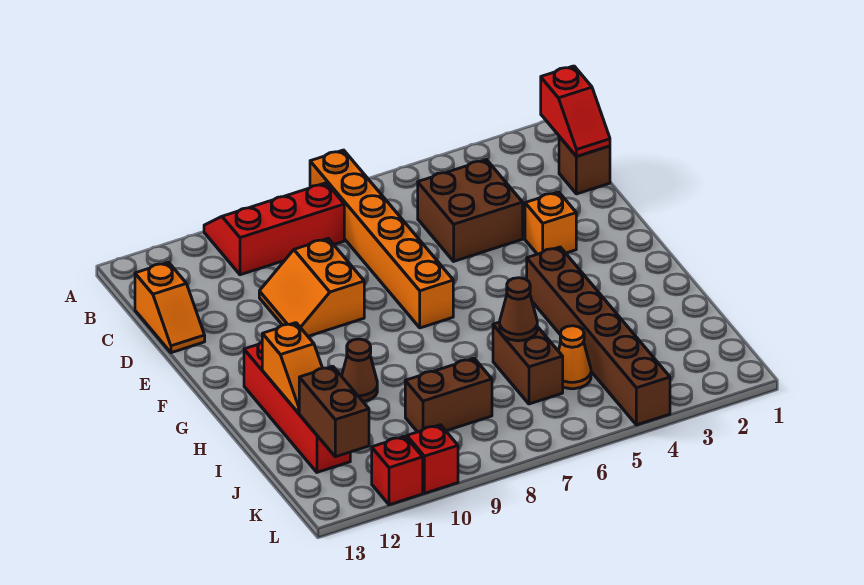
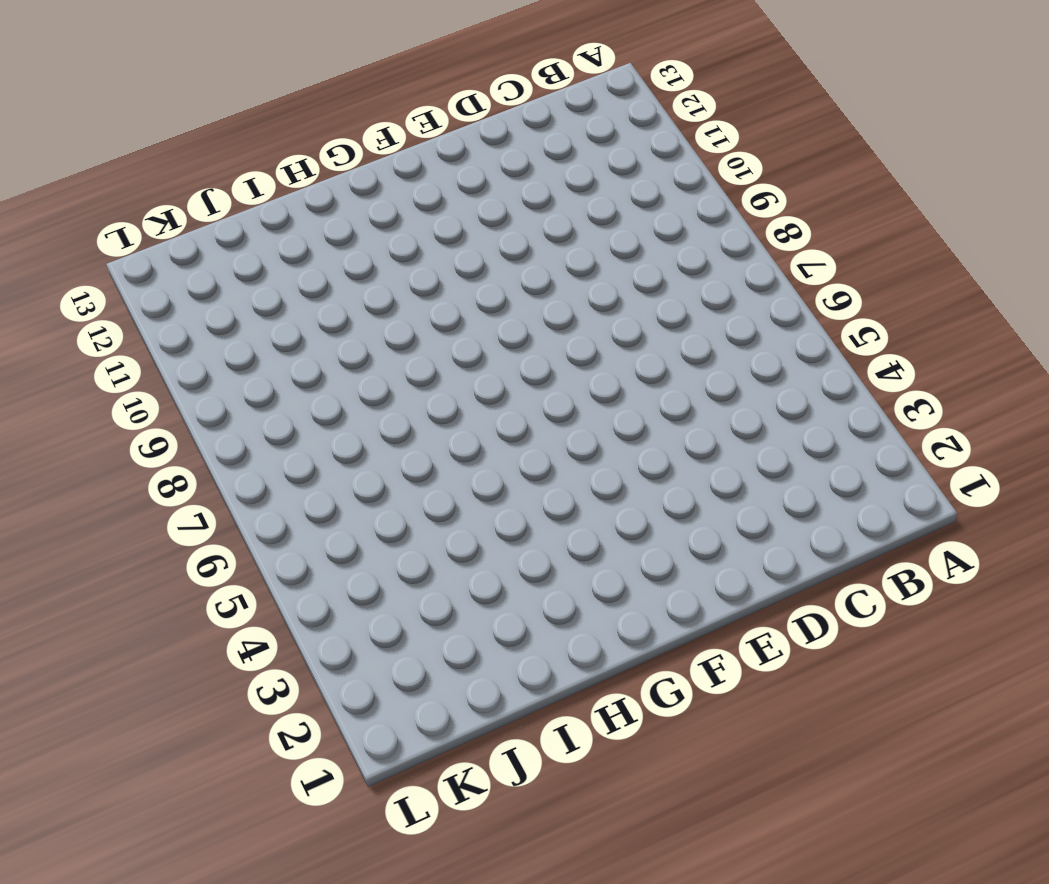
none -> orange 1x6 brick [310,150,453,328]
none -> red 2x3 slope [204,183,344,275]
none -> brown 1x1 brick [559,136,610,194]

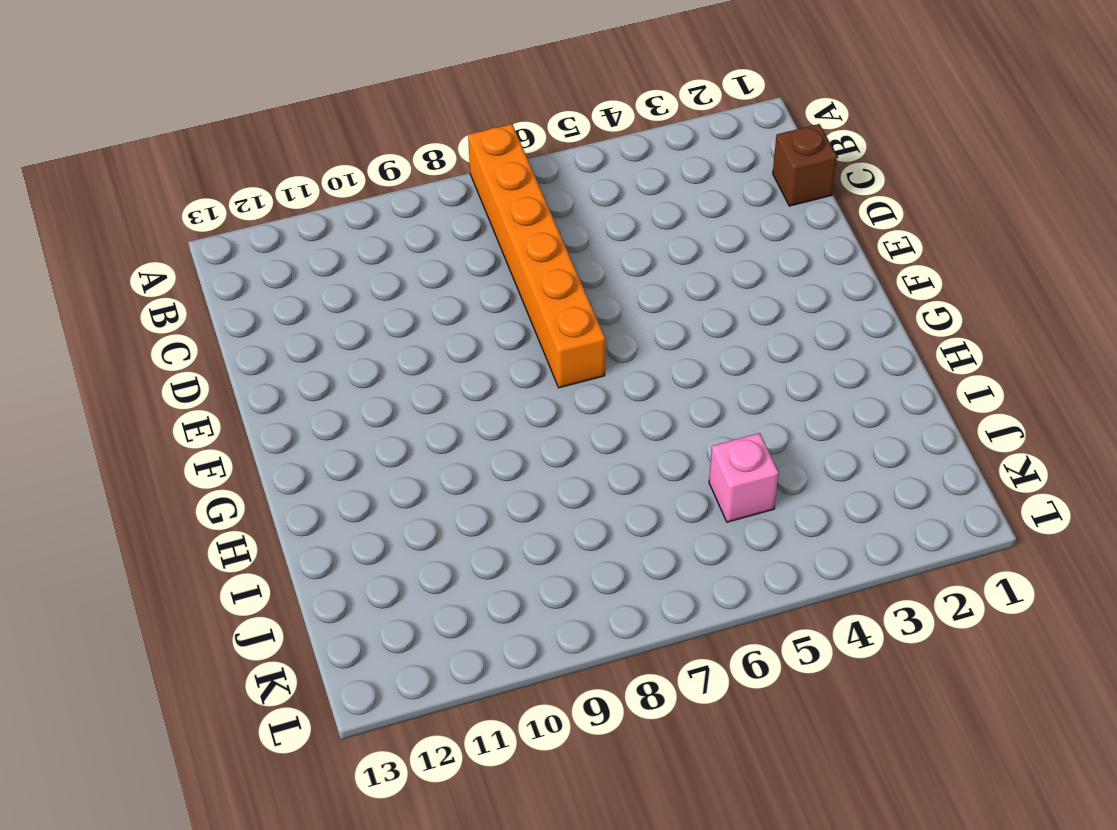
pink 1x1 brick [709,433,779,522] -> orange 1x1 cone [558,326,591,389]
none -> red 2x3 slope [204,183,344,275]
none -> brown 2x2 brick [418,160,523,261]
none -> orange 1x2 slope [135,262,205,353]

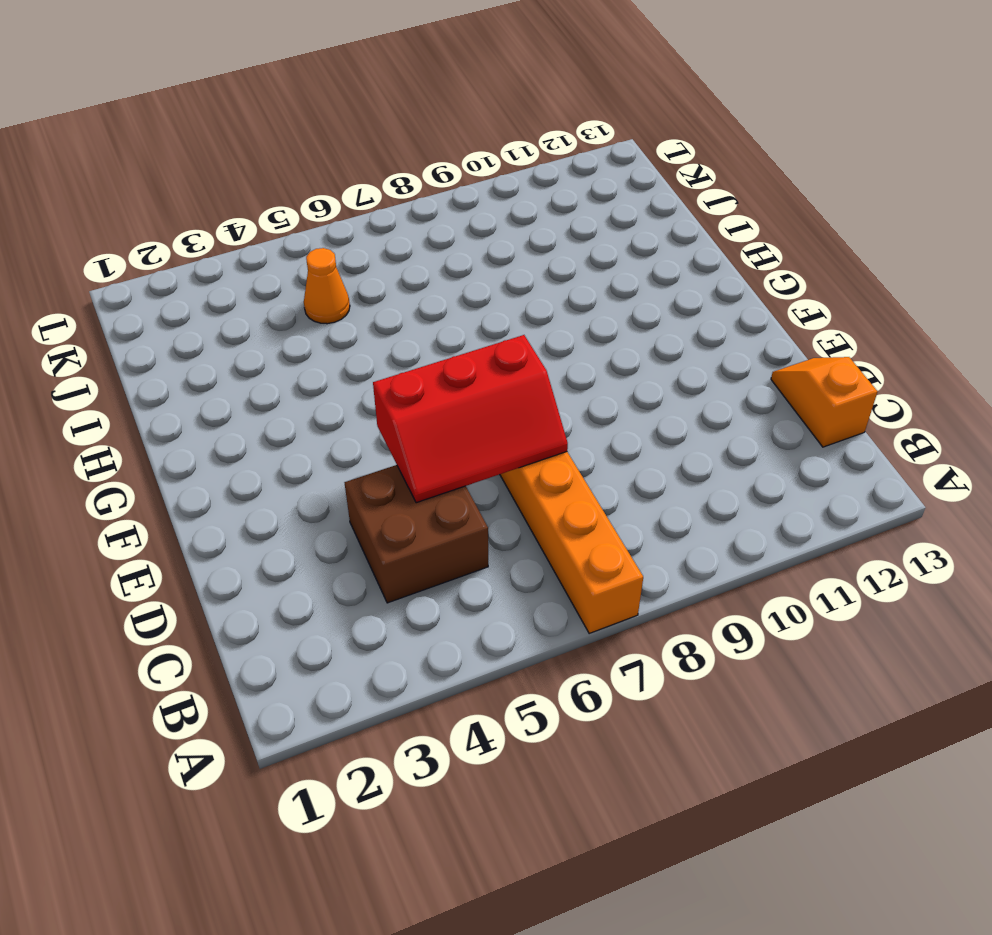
red 2x3 slope [373,335,568,503] -> red 2x3 slope moved to [204,183,344,275]
none -> brown 1x1 brick [559,136,610,194]
none -> orange 2x2 slope [259,239,364,336]
none -> orange 1x1 brick [525,192,576,254]

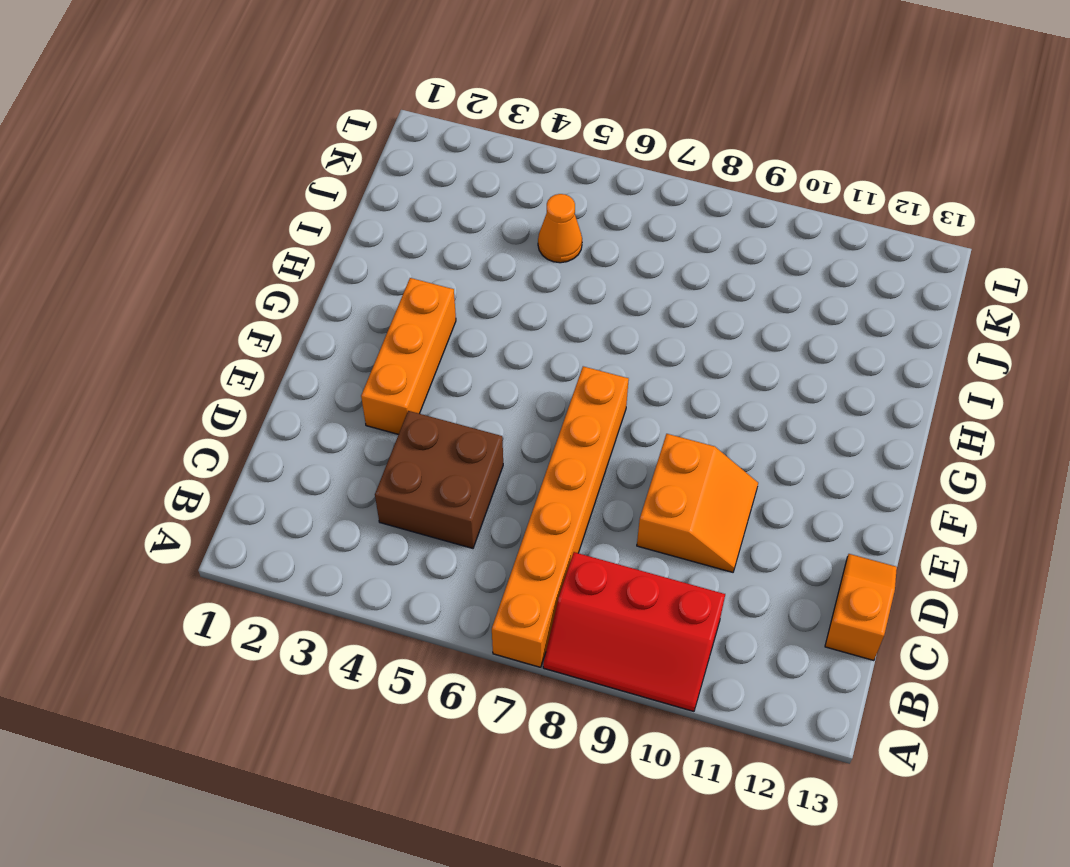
orange 1x3 brick [361,278,456,434] -> orange 1x1 brick [525,192,576,254]
none -> brown 1x1 brick [559,136,610,194]
none -> brown 1x6 brick [527,247,670,425]
none -> red 1x4 brick [244,342,350,472]

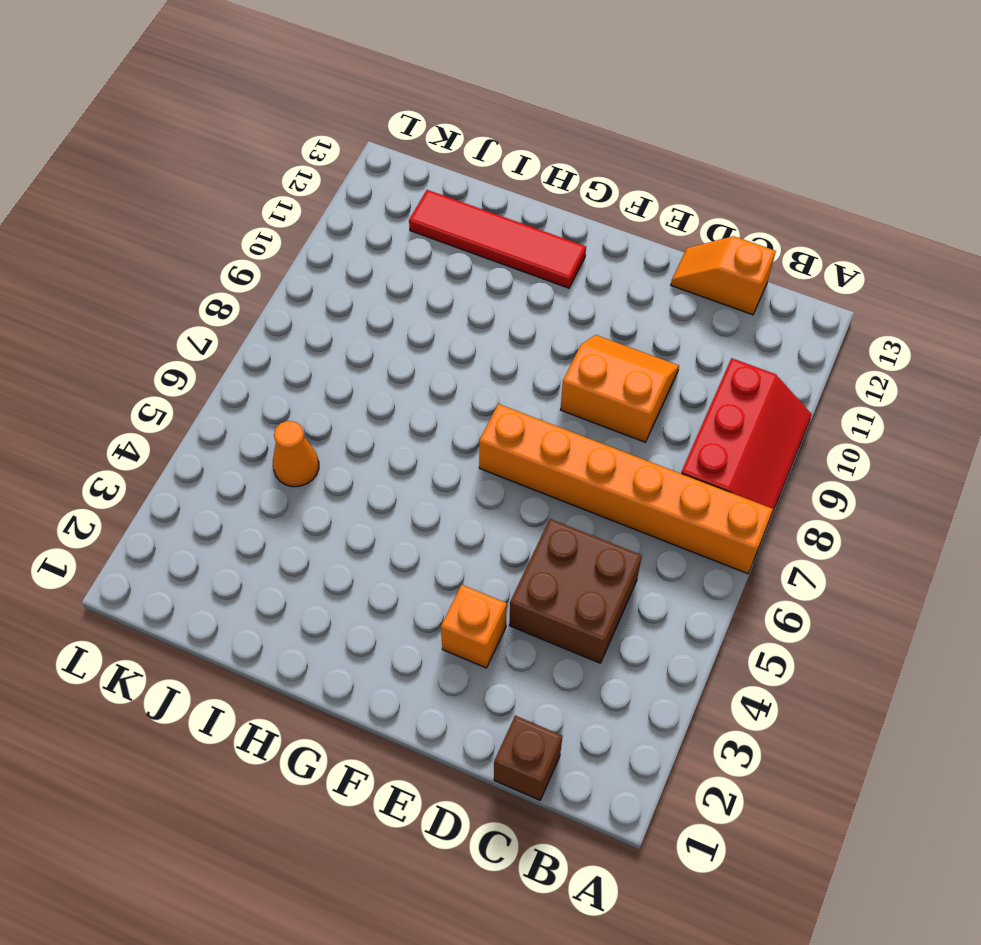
red 1x4 tile [409,190,586,288] -> red 1x4 brick [244,342,350,472]
none -> brown 1x6 brick [527,247,670,425]
none -> brown 1x1 cone [342,339,377,401]
none -> brown 1x2 brick [493,322,563,404]

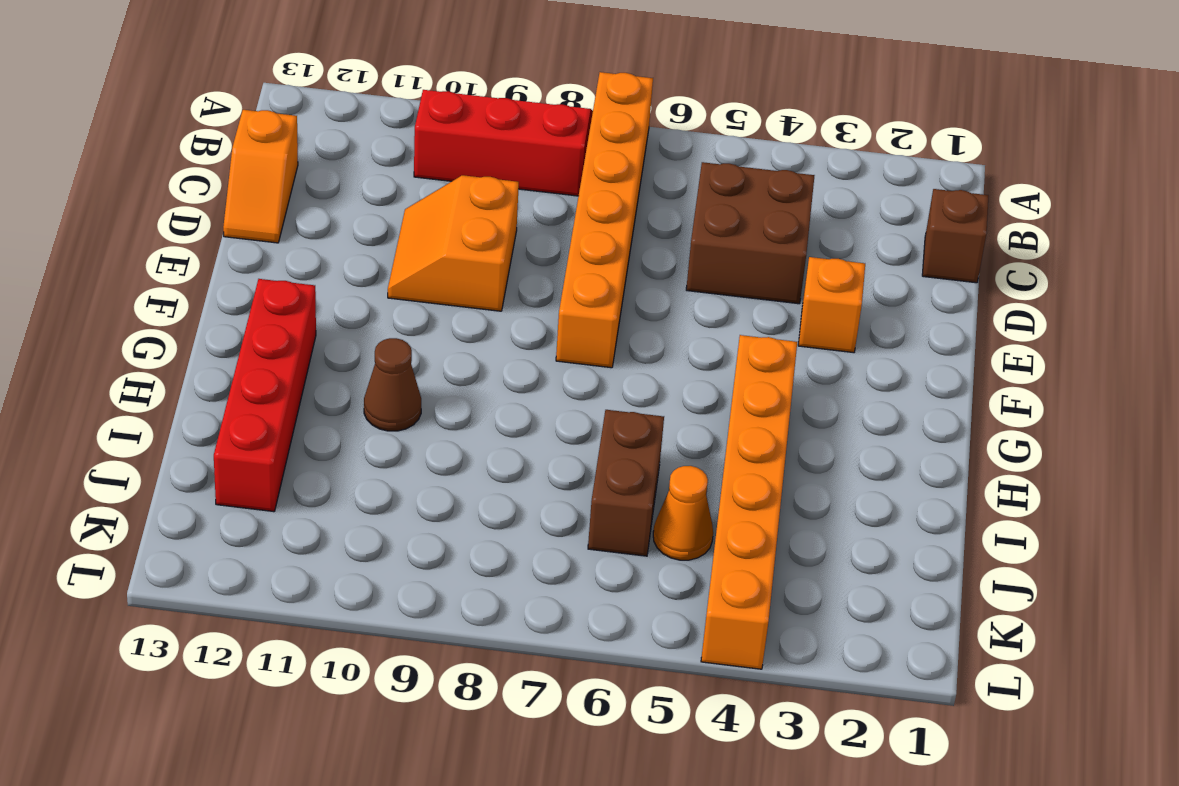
orange 1x6 brick [701,335,797,669] -> brown 1x6 brick [527,247,670,425]
none -> brown 1x2 brick [405,358,492,432]
none -> red 1x1 brick [407,425,458,493]
none -> red 1x1 brick [372,436,423,505]

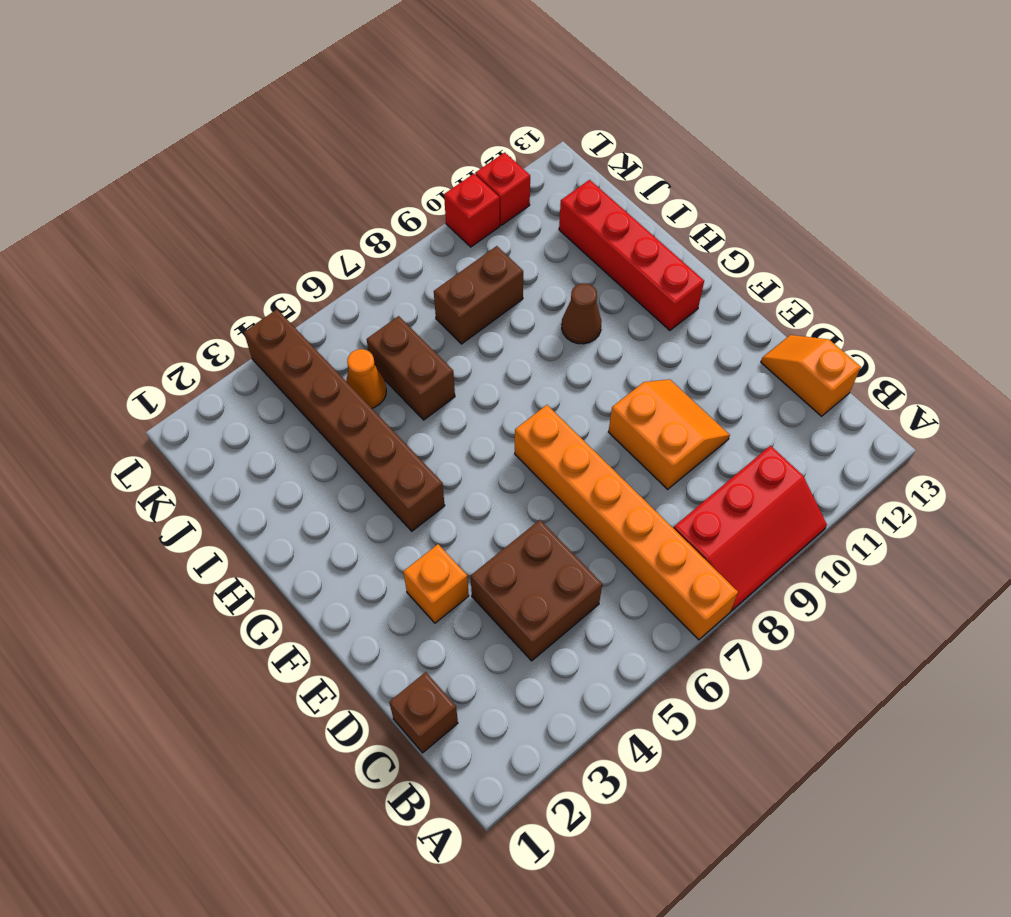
none -> red 1x2 slope [541,66,610,156]
none -> orange 1x2 slope [262,323,322,413]
none -> brown 1x1 cone [500,278,537,341]

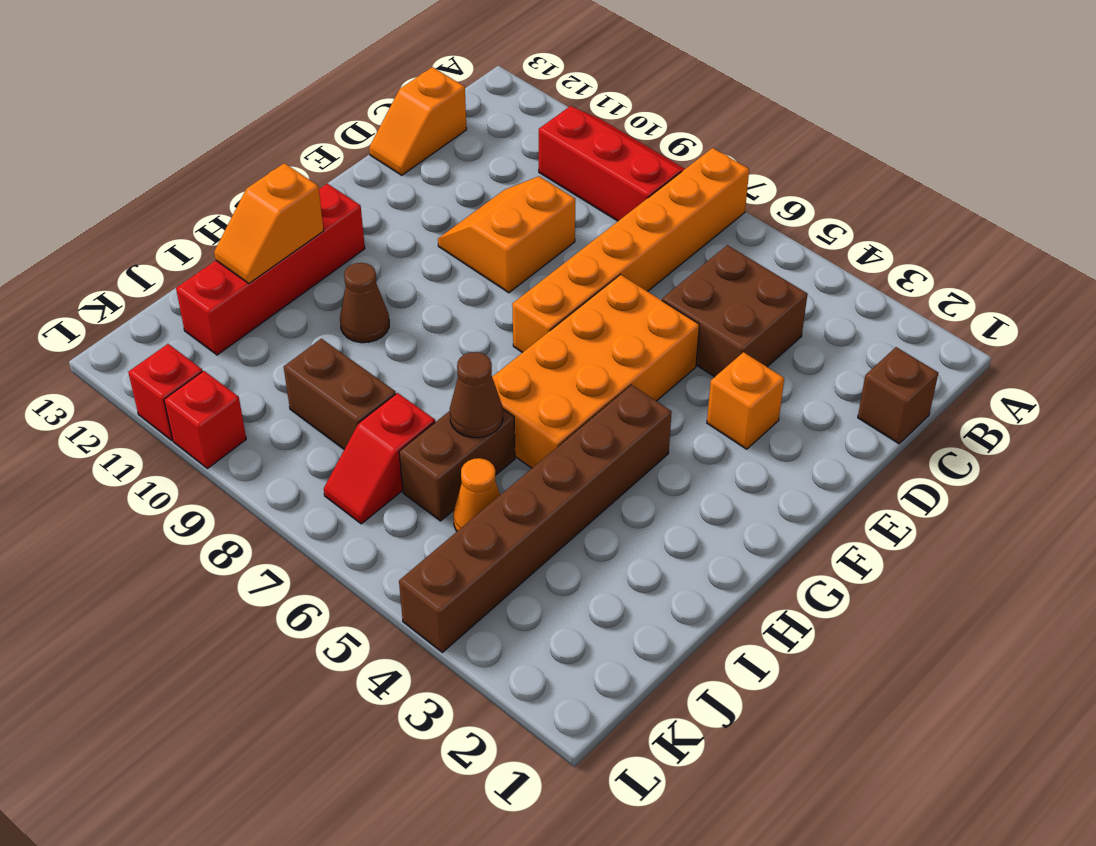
orange 2x4 brick [492,275,699,468] -> none
red 1x2 slope [324,393,435,524] -> red 1x2 slope moved to [541,66,610,156]
none -> brown 1x2 brick [299,366,369,457]

